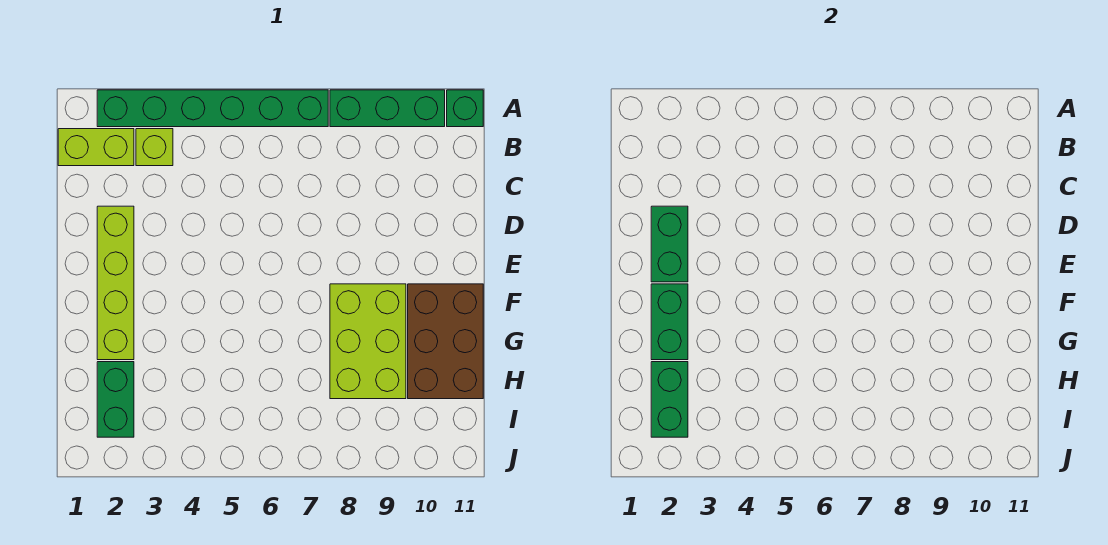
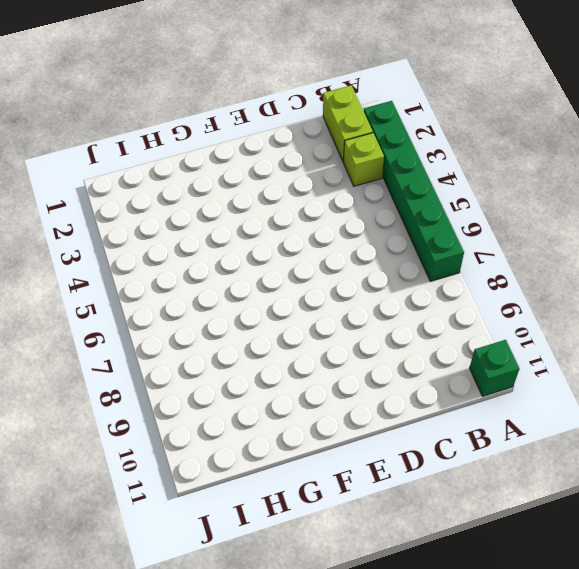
none -> green 1x3 brick [330,90,445,127]
none -> lime 1x4 brick [97,206,134,360]
none -> lime 2x3 brick [330,284,406,399]

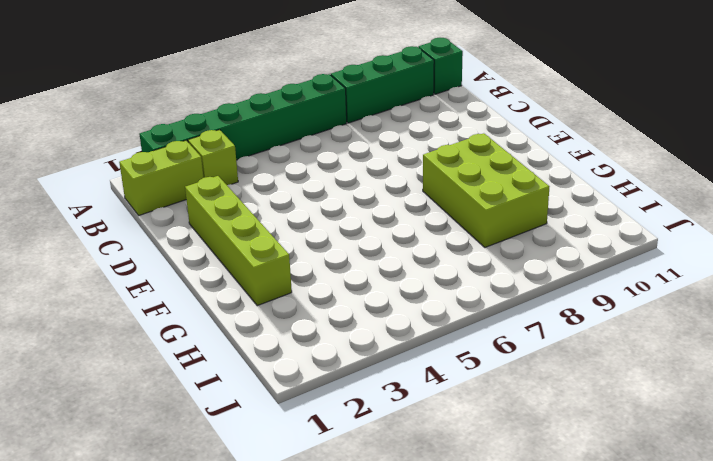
none -> brown 2x3 brick [408,284,483,399]
none -> green 1x2 brick [97,362,134,437]
none -> green 1x2 brick [651,206,688,282]

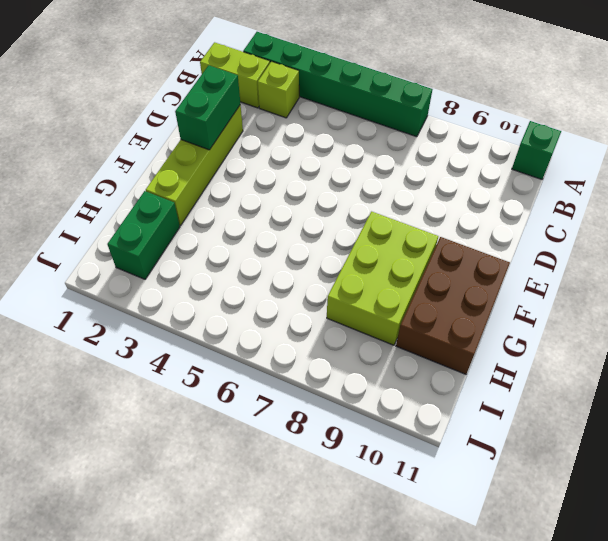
none -> green 1x3 brick [330,90,445,127]
none -> green 1x2 brick [651,284,688,360]
none -> green 1x2 brick [651,362,688,437]

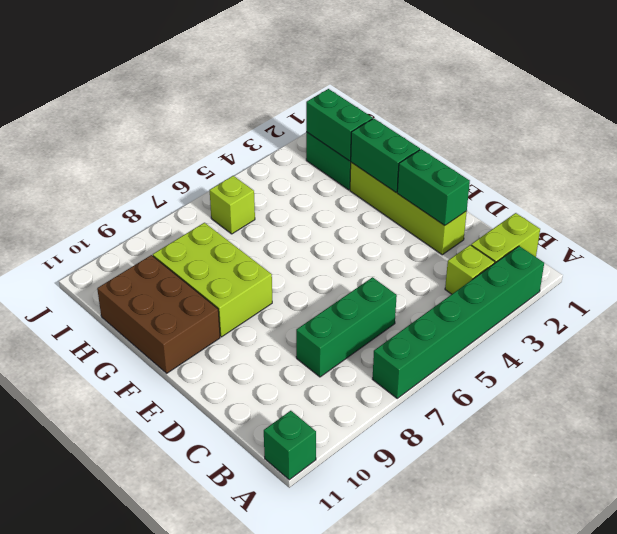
green 1x3 brick [296,277,397,377] -> green 1x3 brick moved to [330,90,445,127]
lime 1x1 brick [210,176,255,234] -> none

